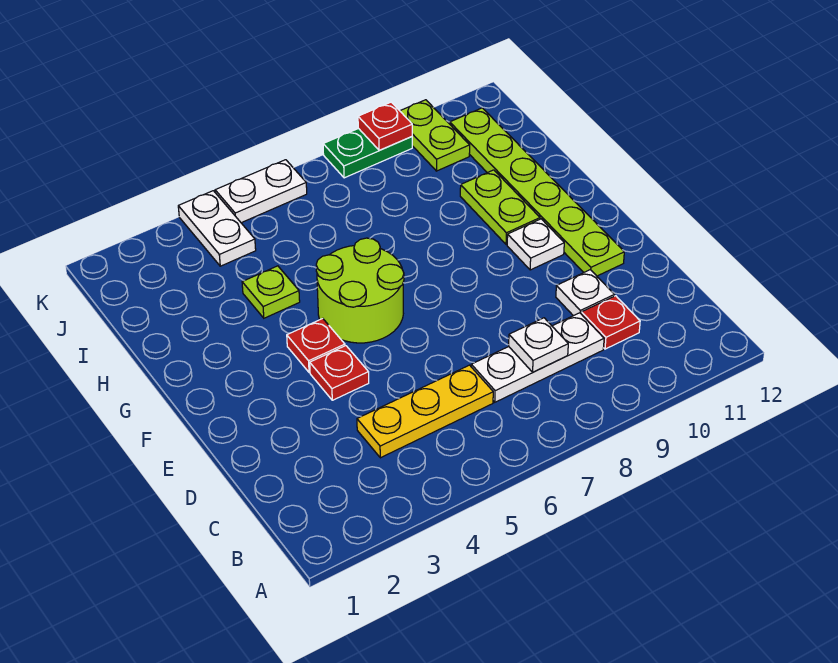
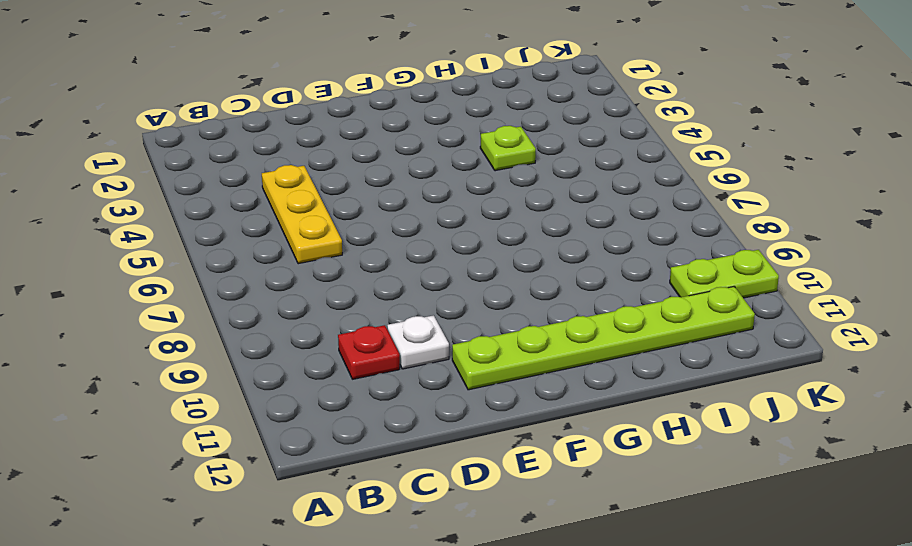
none -> white 1x3 plate [471,313,604,402]
none -> red 1x1 plate [310,346,369,400]
none -> red 1x1 plate [287,319,345,372]

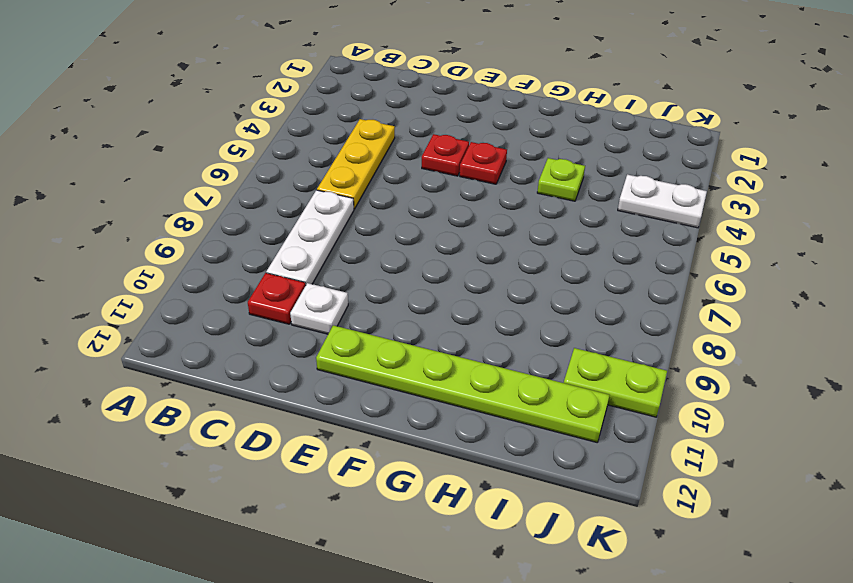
none -> lime 2x2 round brick [316,238,404,343]
none -> white 1x1 plate [507,219,564,270]
none -> lime 1x2 plate [460,170,540,245]

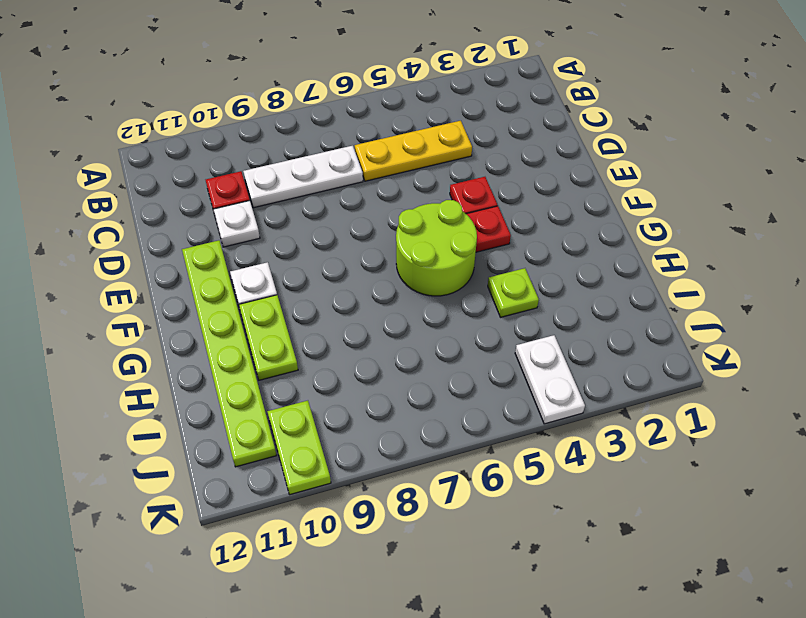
none -> white 1x2 plate [215,160,307,223]
none -> green 1x2 plate [323,128,412,178]
none -> white 1x1 plate [509,318,568,372]

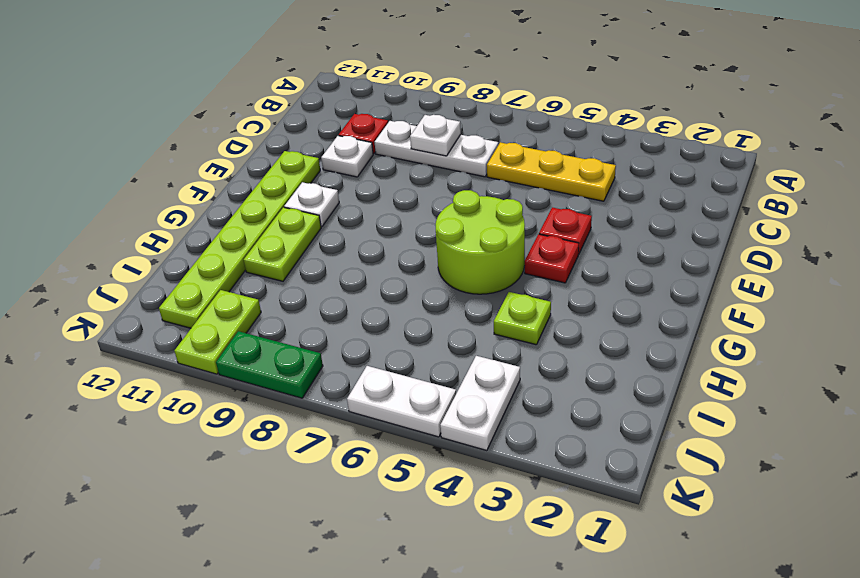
none -> red 1x1 plate [358,102,412,151]

